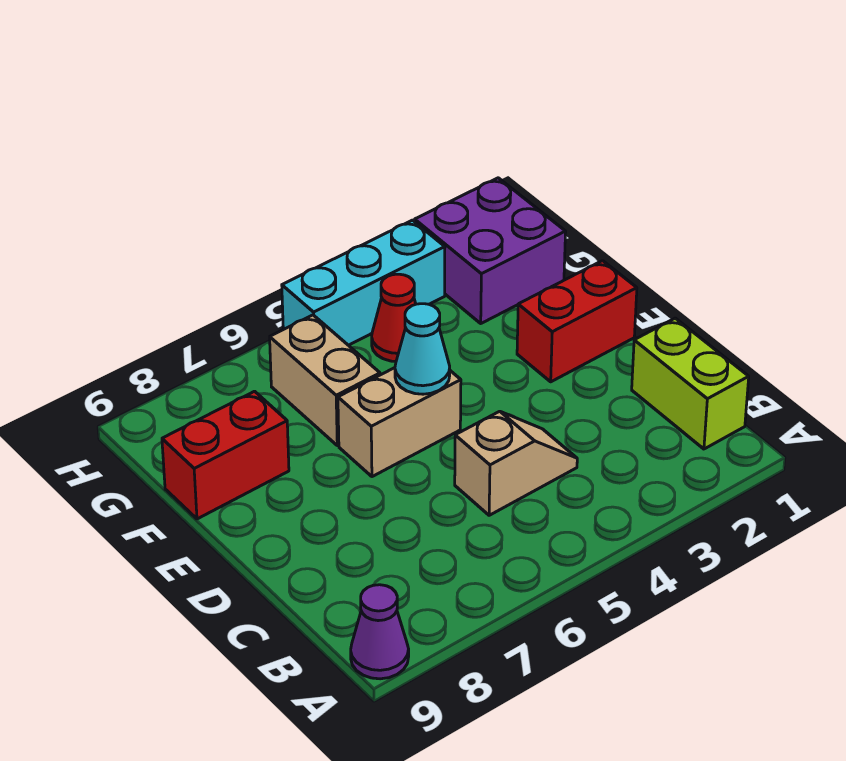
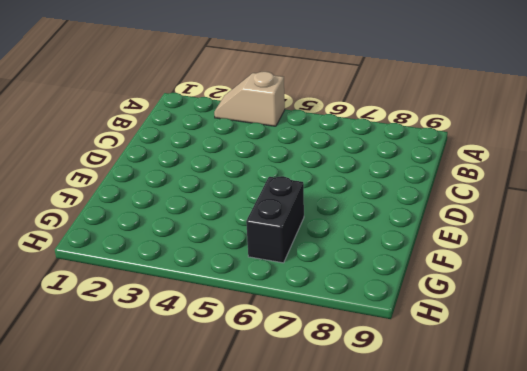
tan 1x2 slope [214,72,285,126] -> tan 1x2 slope moved to [455,411,577,515]
black 1x2 brick [246,176,304,263] -> tan 1x2 brick [270,315,380,446]
none -> purple 1x1 cone [351,585,409,679]
none -> lime 1x2 brick [632,318,749,449]

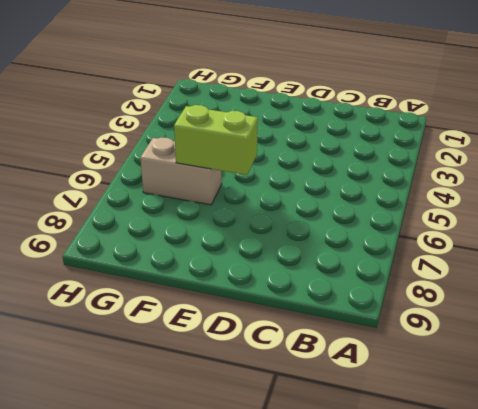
lime 1x2 brick [174,105,258,175] -> lime 1x2 brick moved to [632,318,749,449]
none -> purple 1x1 cone [351,585,409,679]
none -> tan 1x2 slope [455,411,577,515]

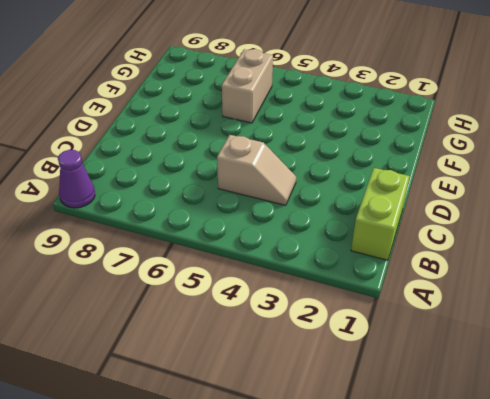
none -> red 1x2 brick [517,261,637,382]
none -> tan 1x2 brick [338,368,461,477]

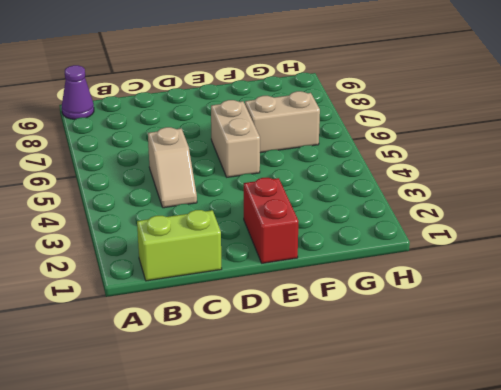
none -> red 1x2 brick [162,391,289,519]
none -> purple 2x2 brick [415,178,566,323]

